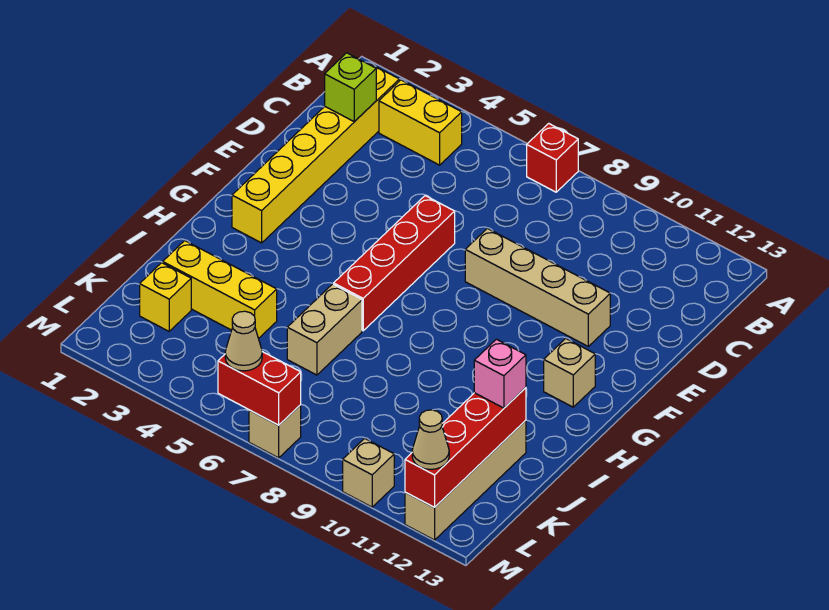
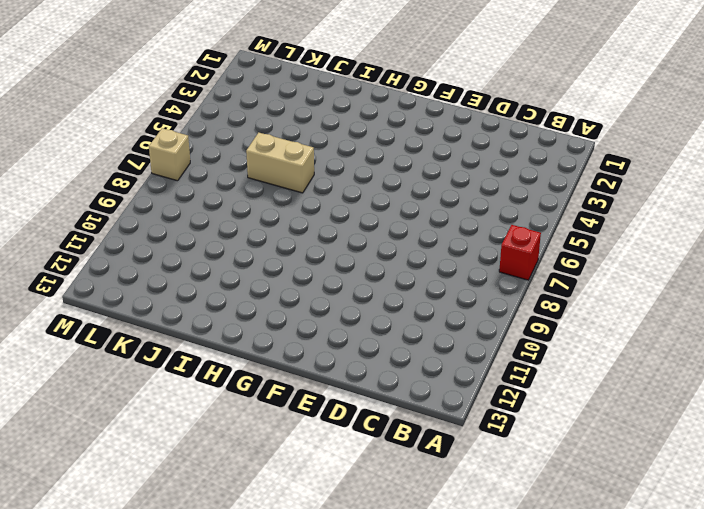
none -> yellow 1x6 brick [232,64,399,243]
none -> yellow 1x2 brick [379,80,462,165]
none -> red 1x4 brick [334,196,455,331]

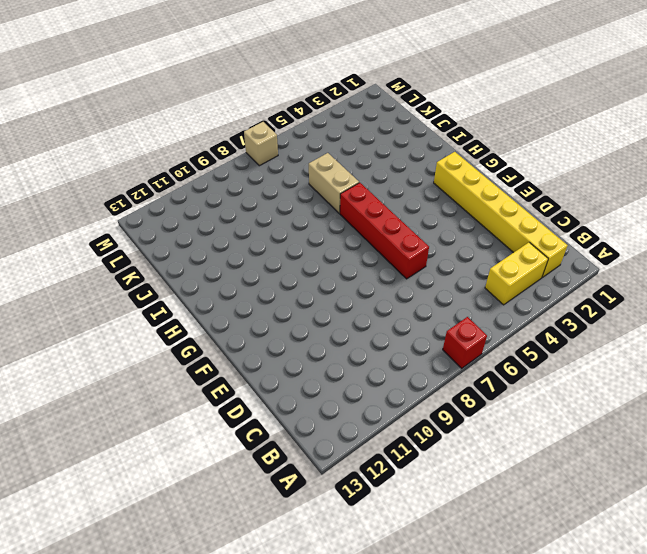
none -> tan 1x4 brick [465,228,610,346]
none -> tan 1x1 brick [544,338,595,407]
none -> yellow 1x3 brick [163,241,277,338]

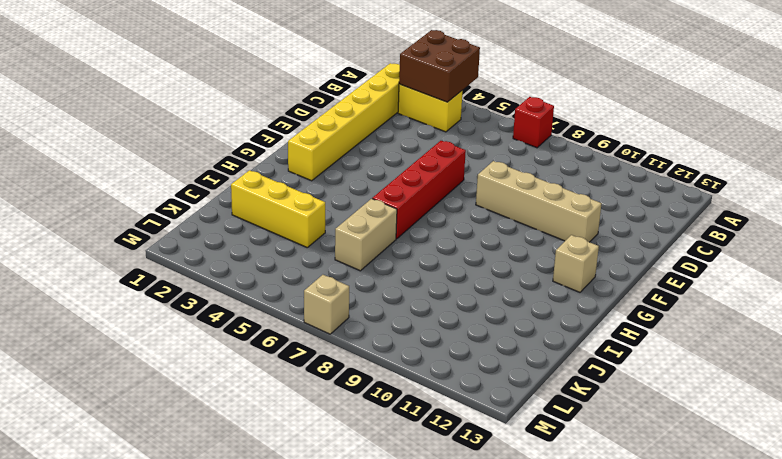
brown 2x2 brick [399,30,480,102] -> none
none -> tan 1x4 brick [405,420,526,540]
none -> yellow 1x1 brick [140,263,191,331]
none -> tan 1x1 brick [343,438,394,507]

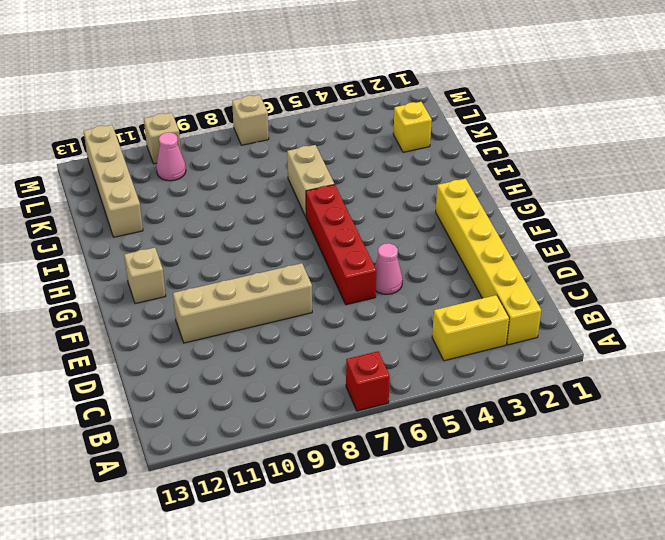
pink 1x1 cone [375,243,403,294] -> none
pink 1x1 cone [156,132,186,181] -> none
none -> yellow 1x3 brick [163,241,277,338]
none -> lime 1x1 brick [325,53,376,122]
none -> red 1x4 brick [405,388,526,507]

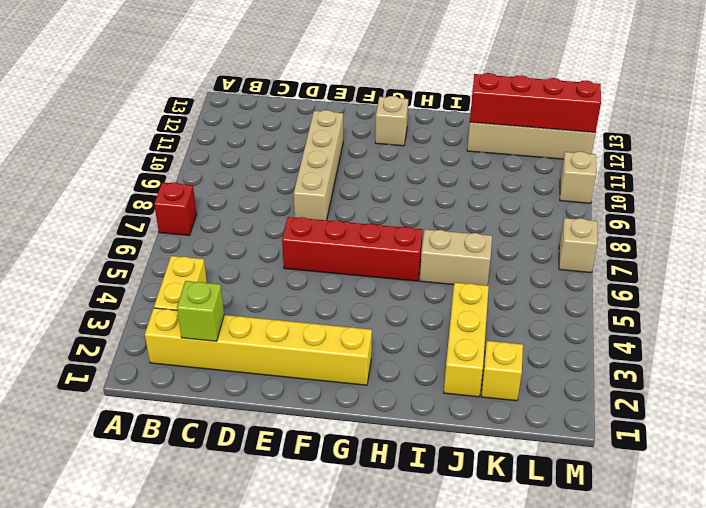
none -> red 1x2 brick [218,352,301,425]
none -> pink 1x1 brick [474,339,526,408]
none -> tan 1x1 cone [225,311,262,371]

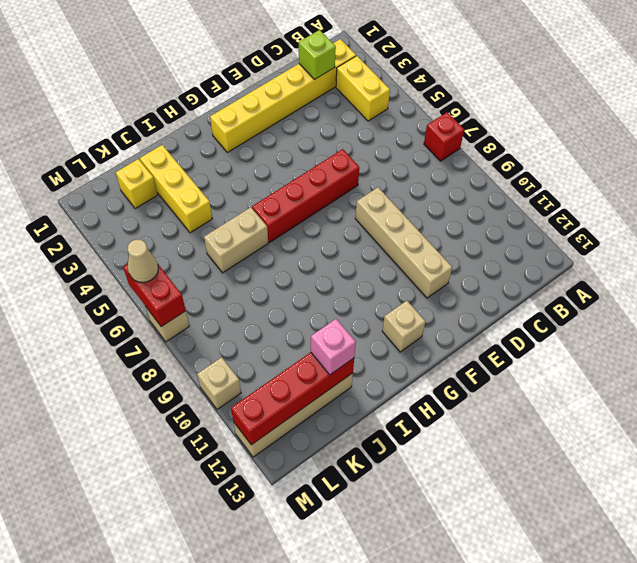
none -> tan 1x1 cone [412,410,449,469]

